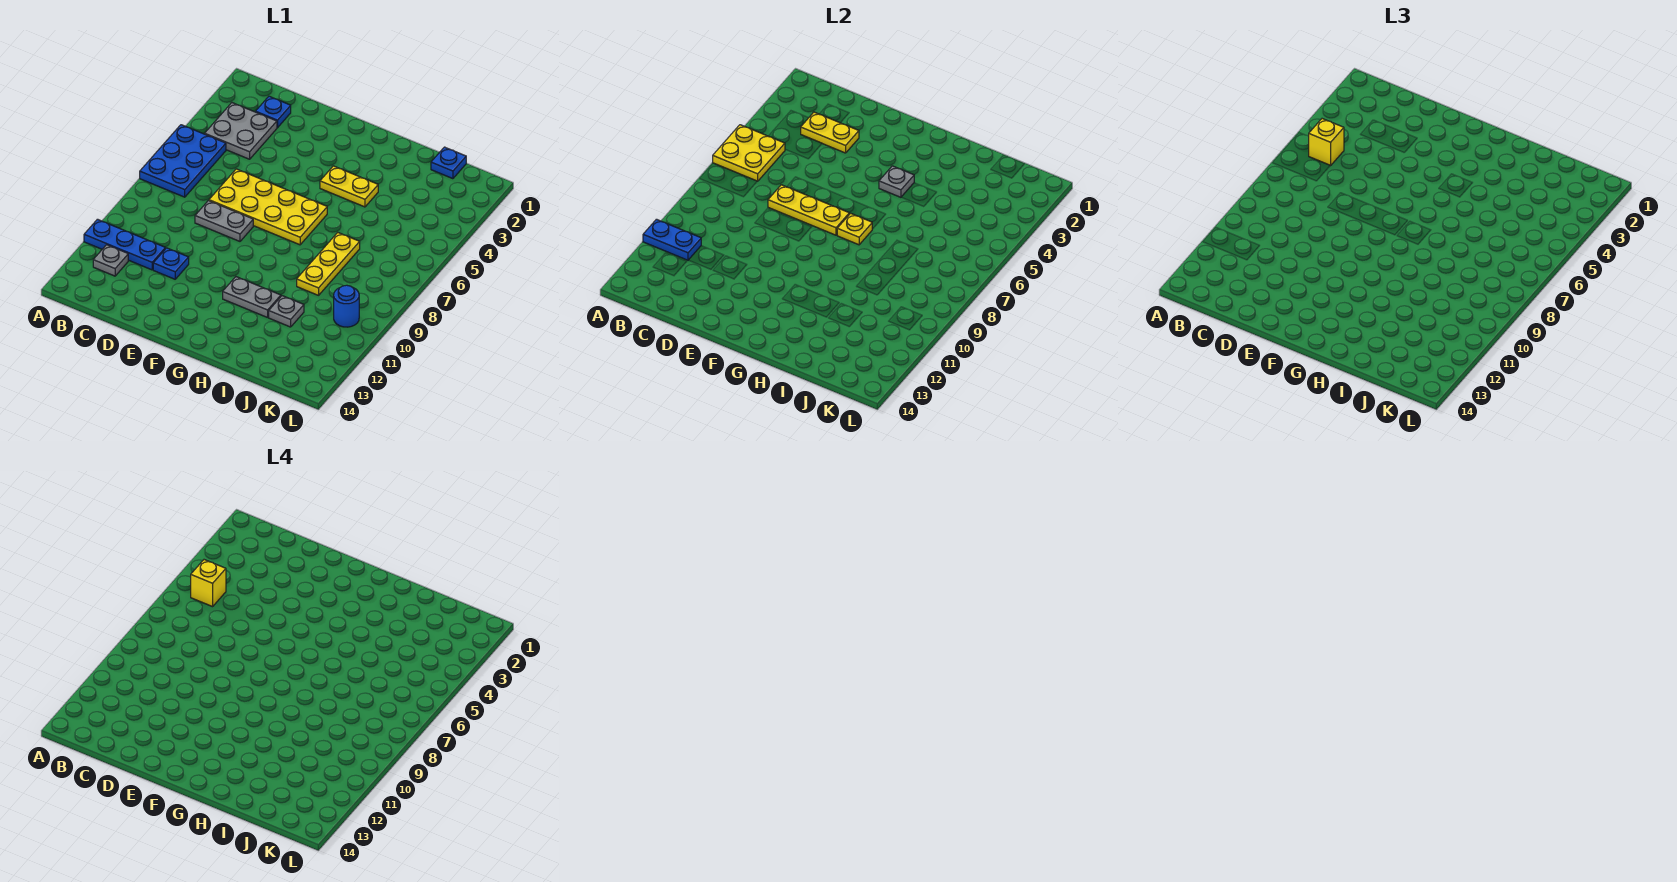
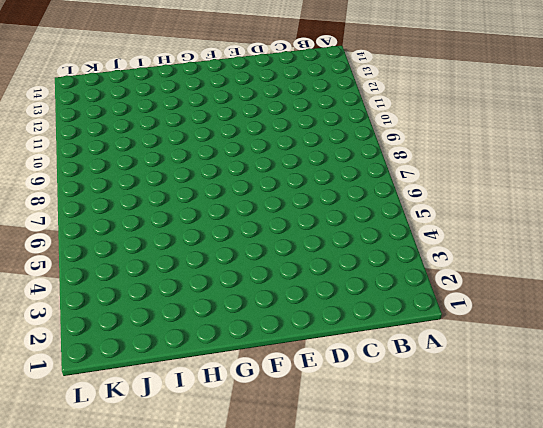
none -> blue 2x3 plate [140,125,226,197]
none -> blue 1x3 plate [84,219,165,270]
none -> grey 2x2 plate [205,103,277,159]

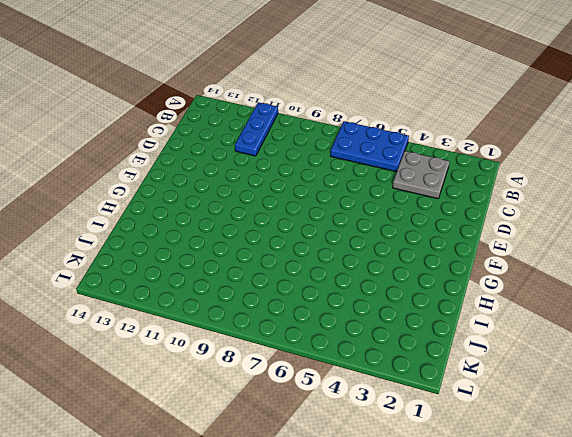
none -> grey 1x1 plate [93,245,128,276]
none -> blue 1x1 plate [256,96,291,128]
none -> yellow 2x4 plate [209,169,327,245]

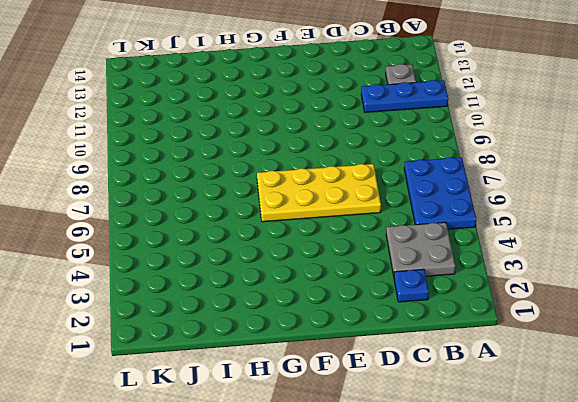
none -> grey 1x2 plate [195,201,253,241]
none -> blue 1x1 plate [153,248,189,279]
none -> yellow 1x2 plate [320,166,378,207]

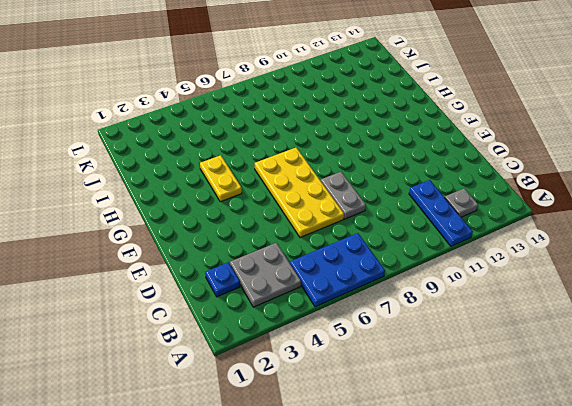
none -> blue 1x1 plate [153,248,189,279]
none -> grey 1x2 plate [223,277,281,318]
none -> yellow 1x3 plate [297,233,360,295]

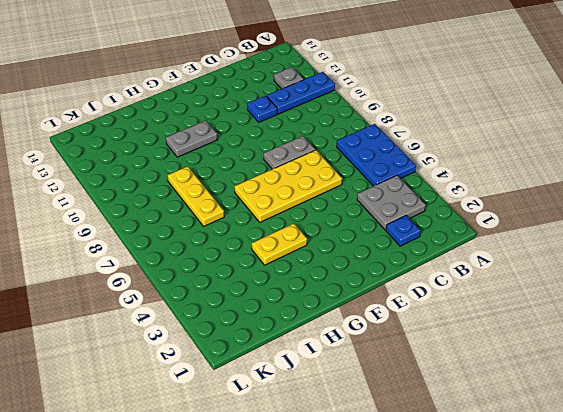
none -> grey 1x1 plate [269,296,304,327]
none -> blue 1x1 plate [431,147,466,179]
none -> blue 1x1 round brick [334,285,359,327]

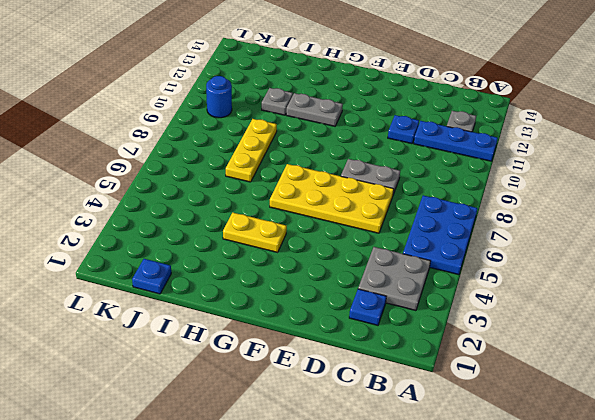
none -> yellow 2x2 plate [713,125,785,181]
none -> blue 1x2 plate [643,219,701,260]
none -> yellow 1x2 plate [801,112,859,153]

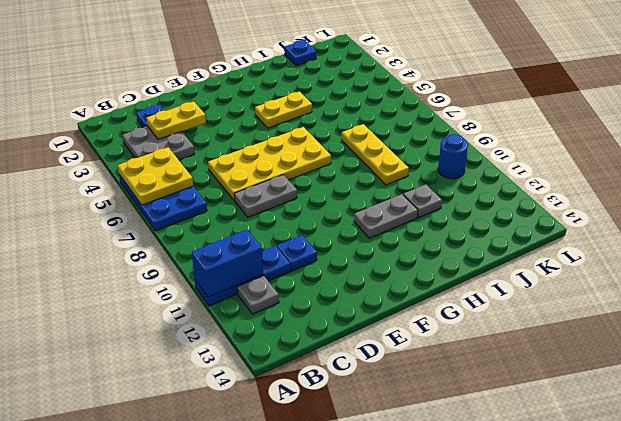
blue 1x2 brick [192,230,263,297] -> blue 1x2 plate [643,219,701,260]
none -> yellow 1x3 plate [768,185,849,235]
none -> grey 1x1 plate [879,166,914,197]
none -> yellow 1x1 plate [837,213,872,245]

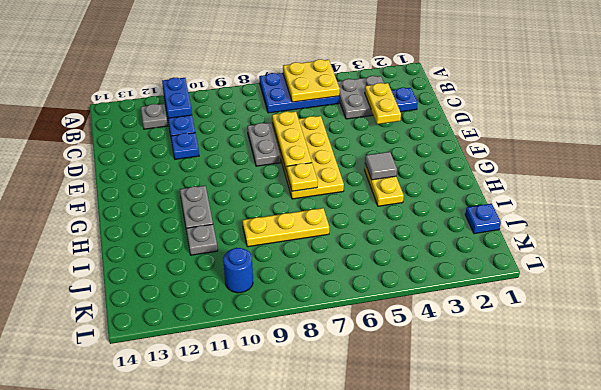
grey 1x1 tile [365,152,397,180] -> grey 1x1 plate [879,166,914,197]
none -> yellow 1x1 brick [1309,119,1344,166]
none -> yellow 1x1 brick [191,560,226,607]

